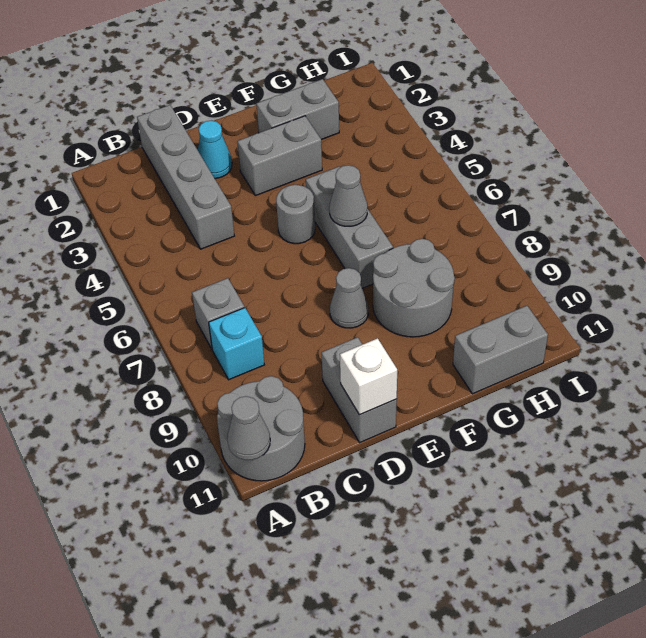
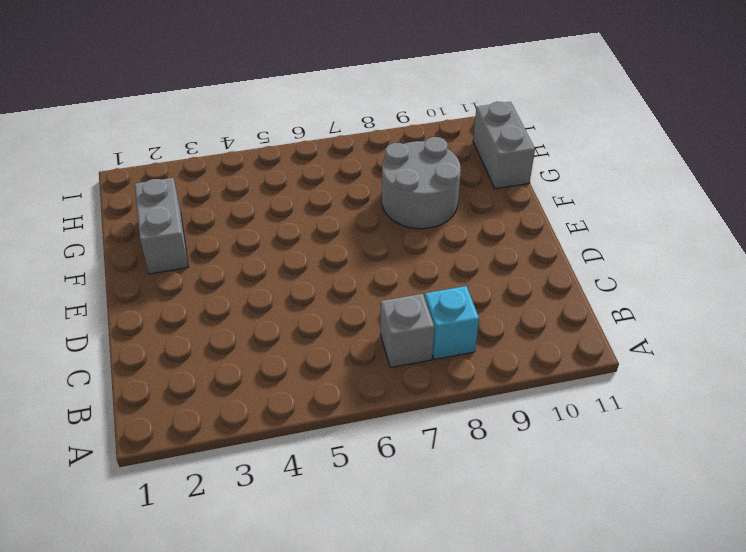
none -> grey 2x2 round brick [217,376,305,481]
none -> grey 1x4 brick [137,105,234,249]
none -> cyan 1x1 cone [198,121,232,179]

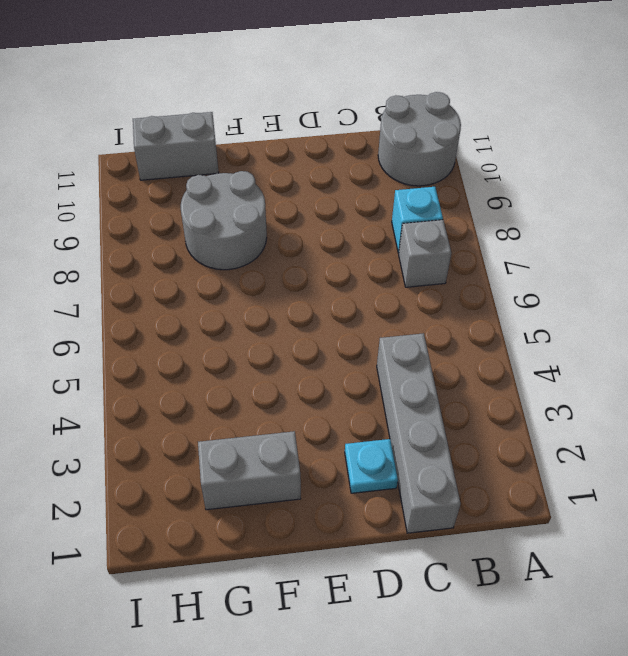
cyan 1x1 plate [345,439,398,493] -> cyan 1x1 cone [198,121,232,179]
none -> grey 1x2 brick [321,337,397,442]
none -> grey 1x2 brick [237,116,322,196]
none -> grey 1x1 round brick [276,185,315,244]

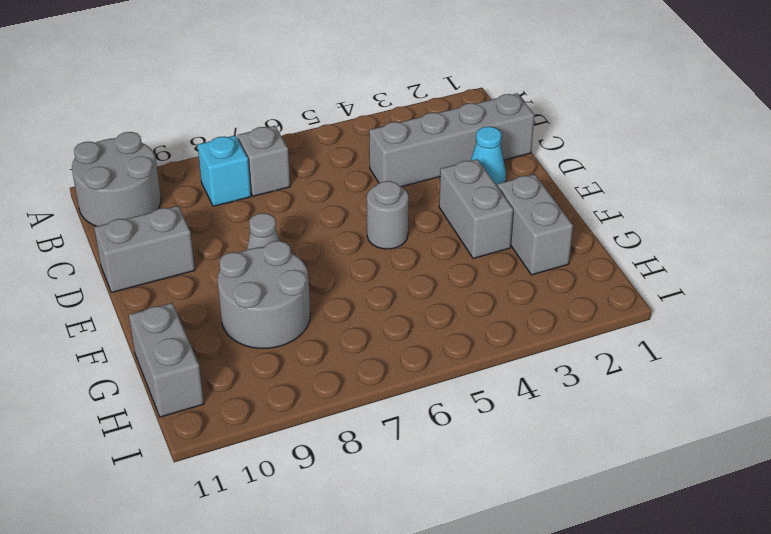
none -> grey 1x3 brick [306,167,393,288]
none -> grey 1x1 cone [227,396,270,460]
none -> white 1x1 brick [340,338,397,415]

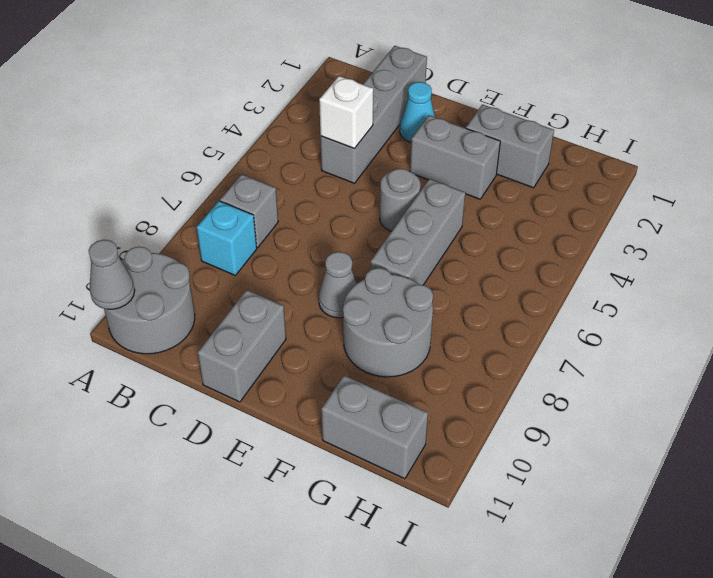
white 1x1 brick [319,76,373,148] -> white 1x1 brick moved to [340,338,397,415]
none -> grey 1x1 cone [329,165,367,226]

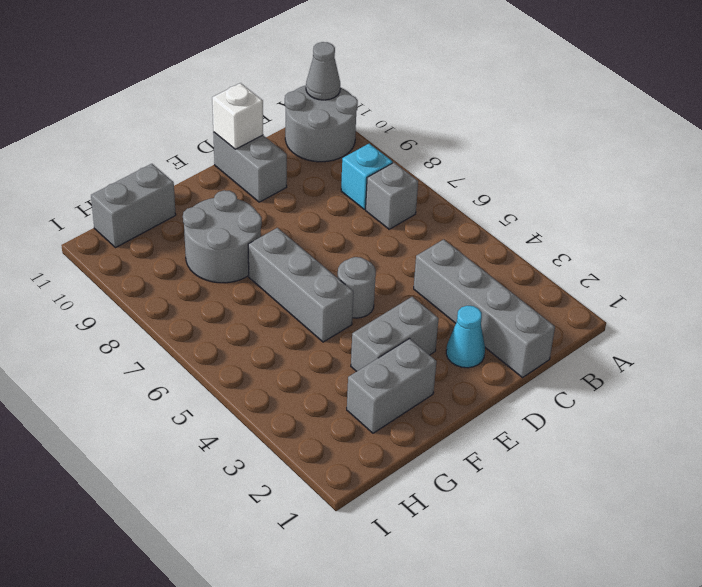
none -> grey 1x1 cone [330,268,368,328]
none -> grey 1x1 cone [329,165,367,226]

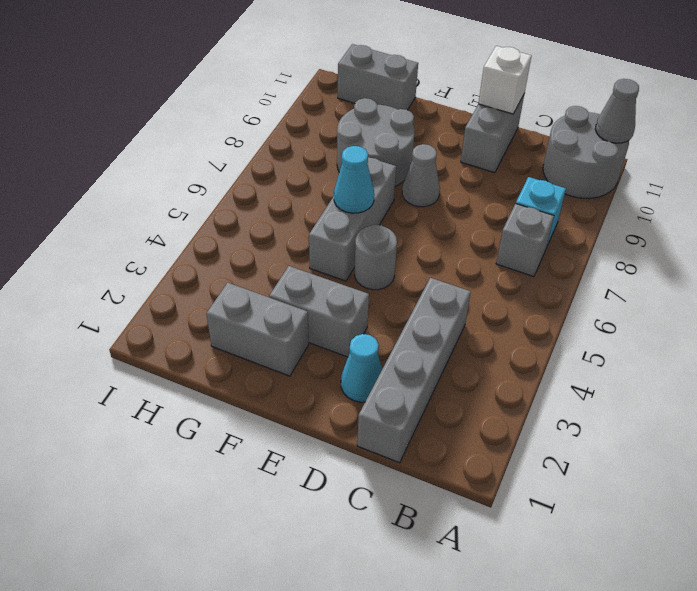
cyan 1x1 cone [334,146,374,213] -> grey 1x1 cone [329,165,367,226]

